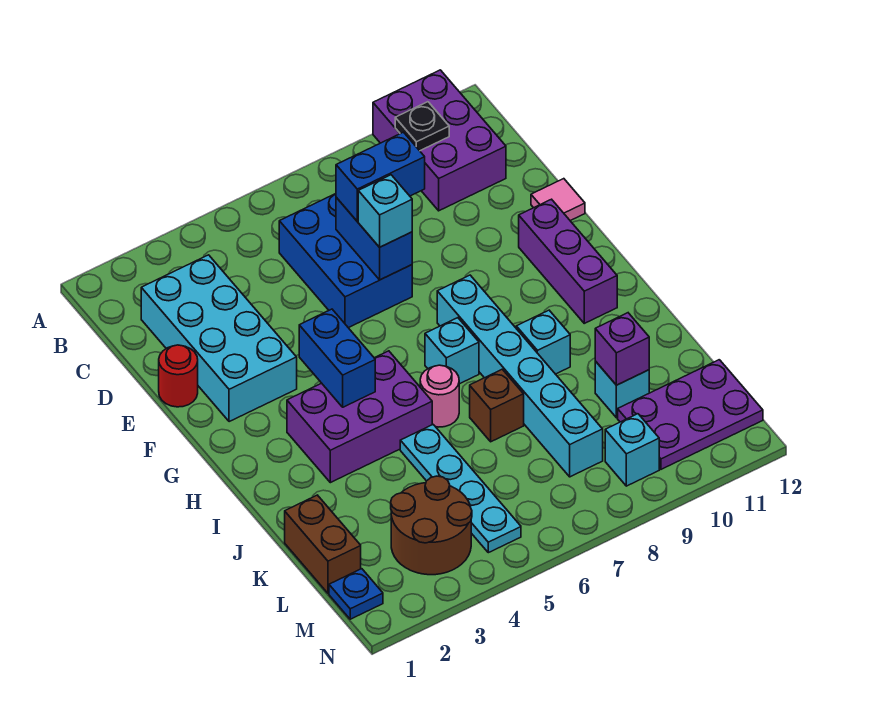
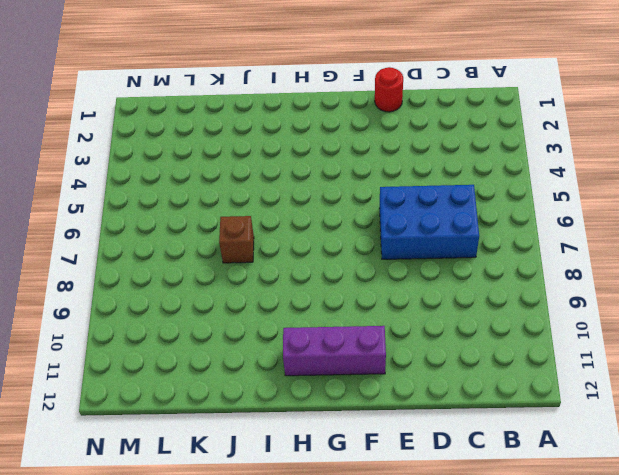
none -> purple 2x3 brick [373,70,506,211]
none -> cyan 2x4 brick [141,255,297,422]
none -> pink 1x1 tile [531,179,585,221]

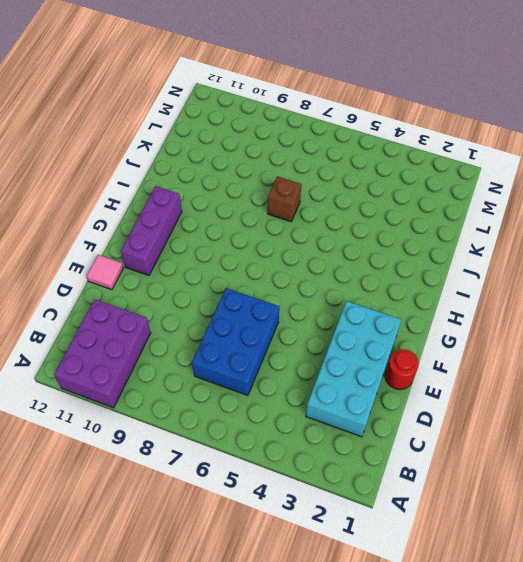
none -> cyan 1x6 brick [437,275,603,477]
none -> purple 2x3 brick [287,351,432,483]
none -> cyan 1x1 brick [425,318,479,384]

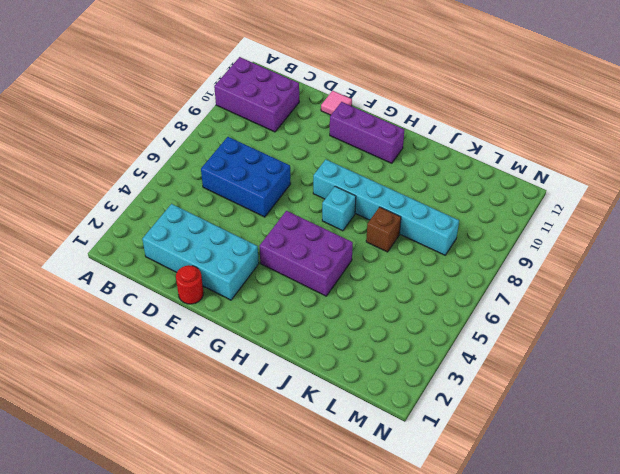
purple 2x3 brick [259,211,353,296] -> purple 2x3 brick turned to [287,351,432,483]
none -> pink 1x1 round brick [420,365,459,427]
none -> cyan 1x1 brick [516,310,570,374]
none -> cyan 1x4 plate [400,425,521,553]

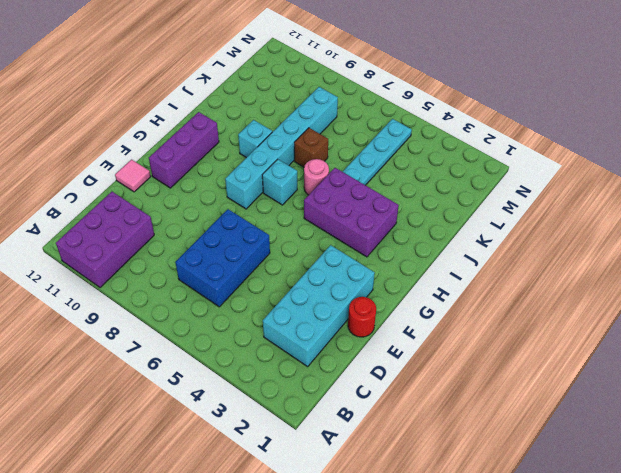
none -> brown 1x2 brick [285,495,361,593]
none -> cyan 1x1 brick [595,361,649,418]
none -> brown 2x2 round brick [391,476,472,575]

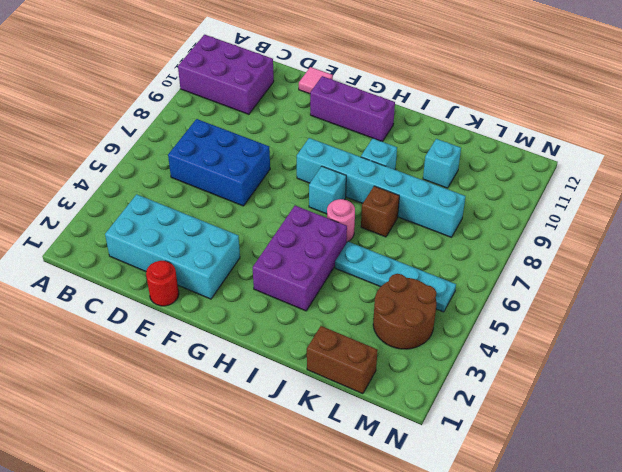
none -> purple 2x3 plate [618,360,763,469]
none -> blue 1x1 plate [329,569,383,619]
none -> cyan 1x1 brick [605,414,659,486]

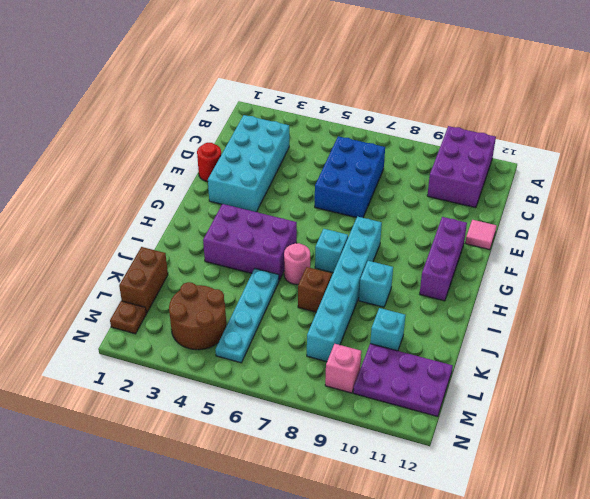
brown 1x1 plate [110,301,146,334] -> blue 1x1 plate [329,569,383,619]
pink 1x1 brick [325,344,361,393] -> cyan 1x1 brick [605,414,659,486]
none -> black 1x1 plate [395,102,449,151]
none -> blue 1x2 brick [336,198,412,280]
none -> blue 1x2 brick [299,309,375,407]

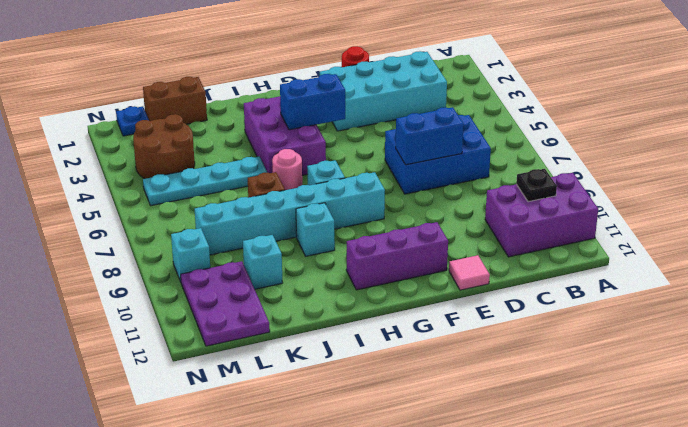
none -> purple 1x1 brick [595,313,649,385]
none -> blue 1x2 brick [336,132,425,221]
none -> cyan 1x1 brick [358,175,412,247]

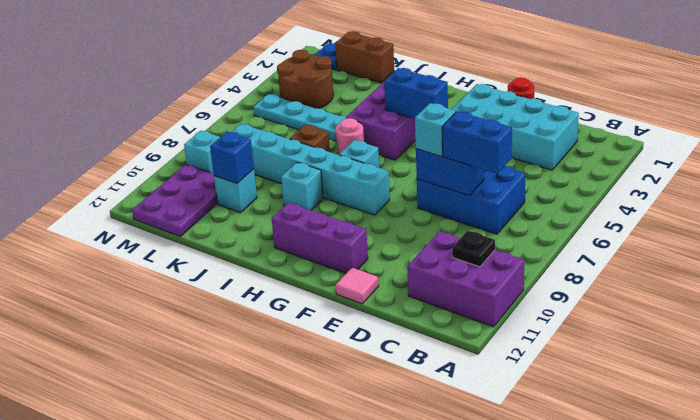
blue 1x2 brick [442,111,512,174] -> blue 1x2 brick turned to [336,132,425,221]
blue 1x1 brick [210,132,254,183] -> purple 1x1 brick [595,313,649,385]

